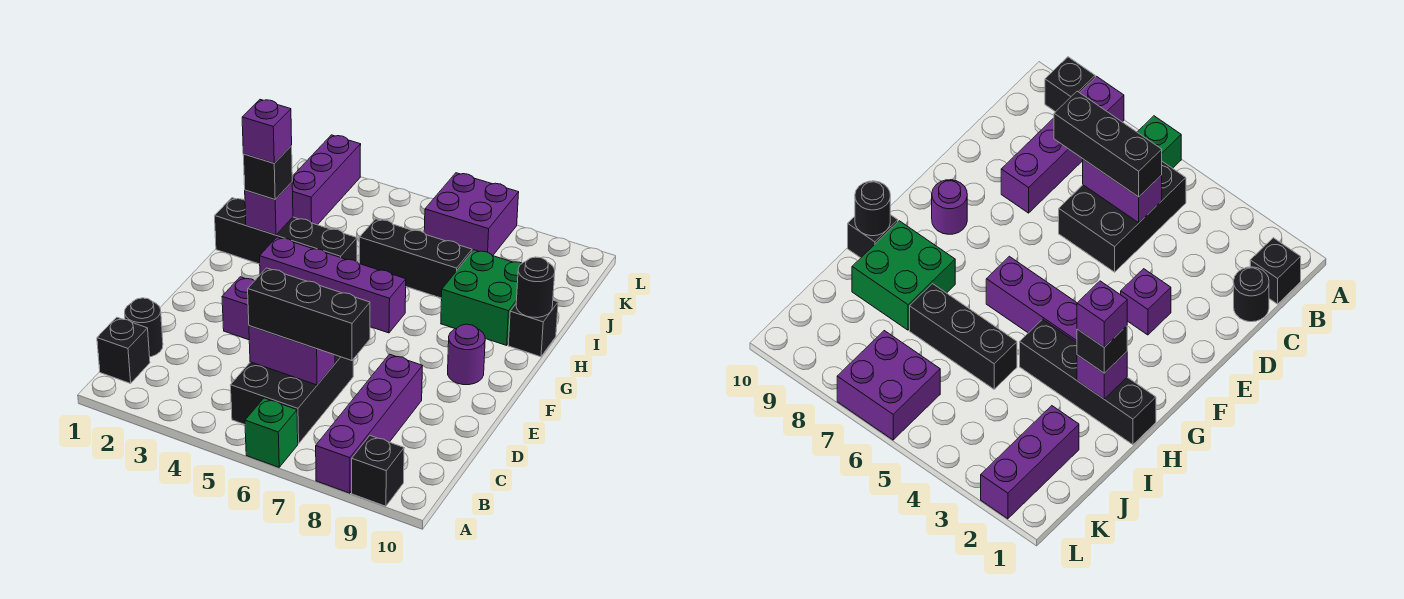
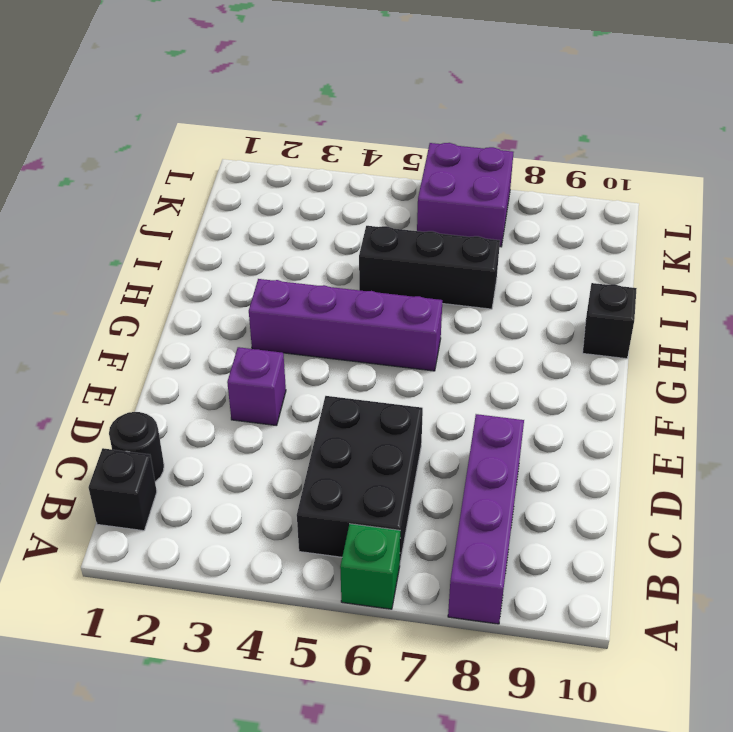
none -> black 1x1 brick [352,436,404,506]
none -> purple 1x1 round brick [448,324,485,385]
none -> black 1x4 brick [215,198,357,264]

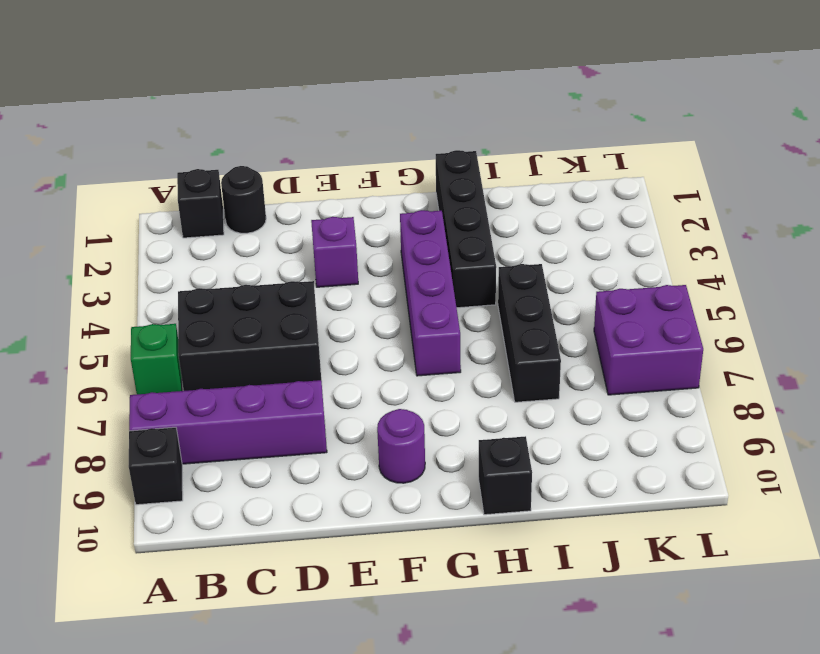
none -> green 2x2 brick [441,250,522,345]
none -> purple 1x3 brick [292,135,361,225]
none -> purple 1x2 brick [249,326,335,385]

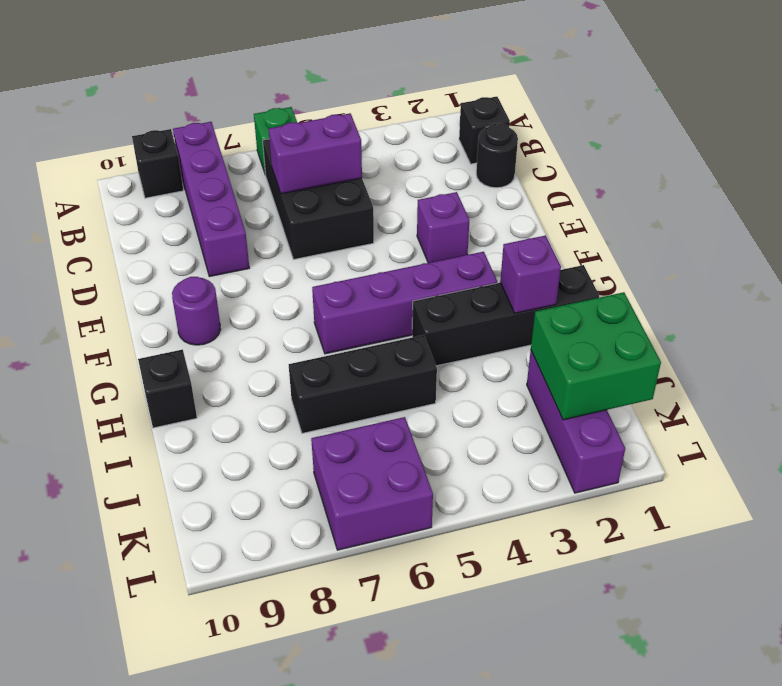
green 2x2 brick [531,292,661,420] -> green 2x2 brick moved to [441,250,522,345]
none -> black 1x1 round brick [516,257,555,318]
none -> black 1x3 brick [248,268,370,361]
none -> black 1x1 brick [243,146,292,200]

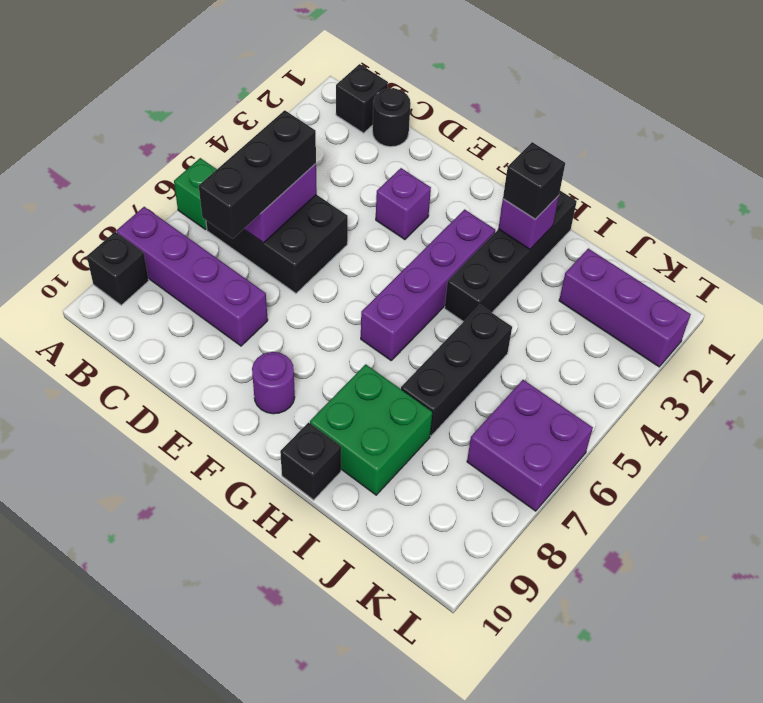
none -> black 1x1 round brick [516,257,555,318]
none -> purple 1x1 brick [242,100,292,163]

